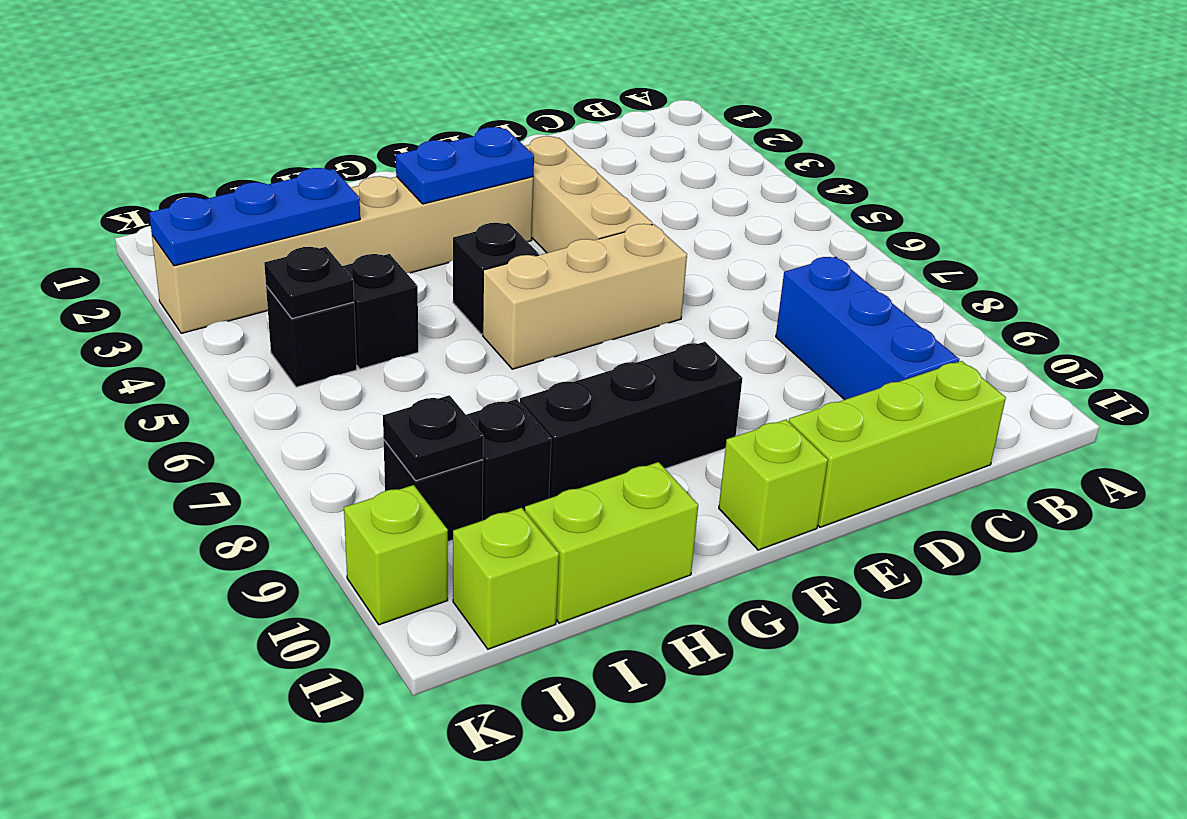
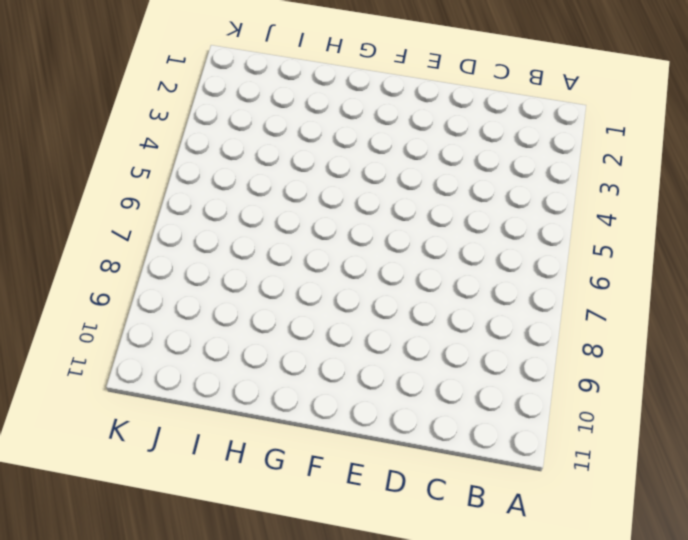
none -> blue 1x3 brick [776,257,960,400]
none -> lime 1x3 brick [789,361,1006,527]
none -> tan 1x3 brick [525,136,652,253]

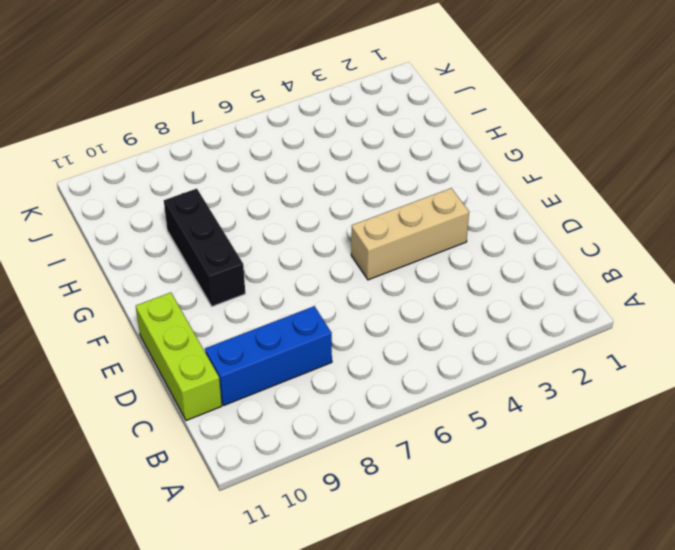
none -> tan 1x3 brick [483,224,687,369]
none -> tan 1x6 brick [152,176,533,333]
none -> lime 1x1 brick [719,420,828,550]

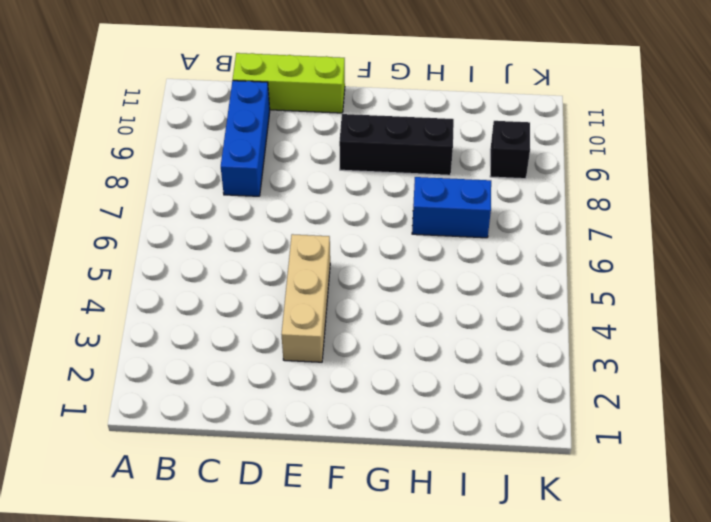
blue 1x2 brick [412,177,491,238] -> none
none -> tan 1x3 brick [483,224,687,369]
none -> tan 1x6 brick [152,176,533,333]
none -> lime 1x1 brick [719,420,828,550]

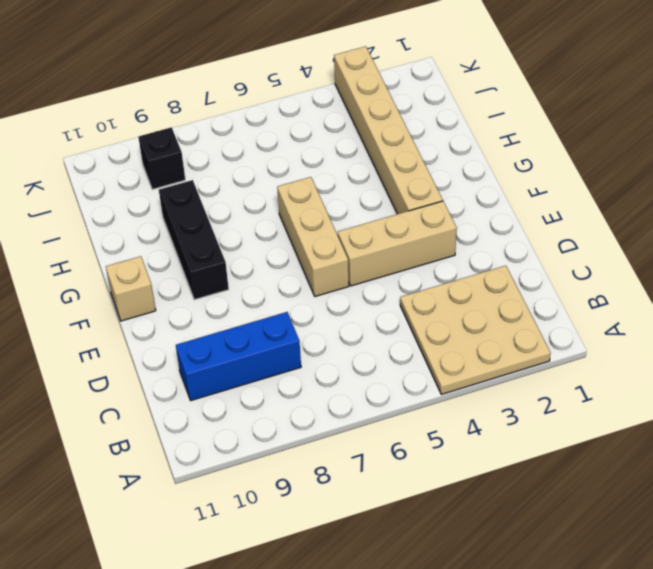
tan 3x3 plate [400,266,551,394] -> none
tan 1x1 brick [106,256,156,321] -> lime 1x1 brick [719,420,828,550]
none -> lime 1x3 brick [789,361,1006,527]
none -> black 1x1 brick [453,223,539,334]
none -> lime 1x2 brick [525,462,698,623]

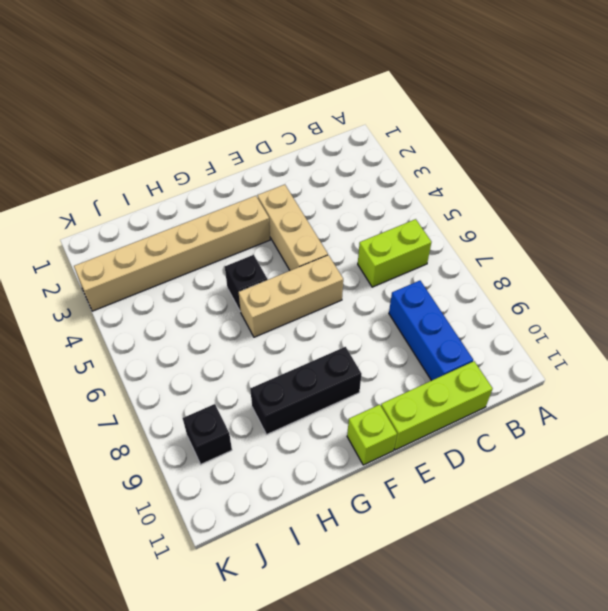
lime 1x2 brick [358,219,431,287] -> lime 1x2 brick moved to [525,462,698,623]
none -> black 1x1 brick [343,254,418,369]
none -> black 1x1 brick [466,399,551,521]
none -> black 1x1 brick [266,286,357,387]

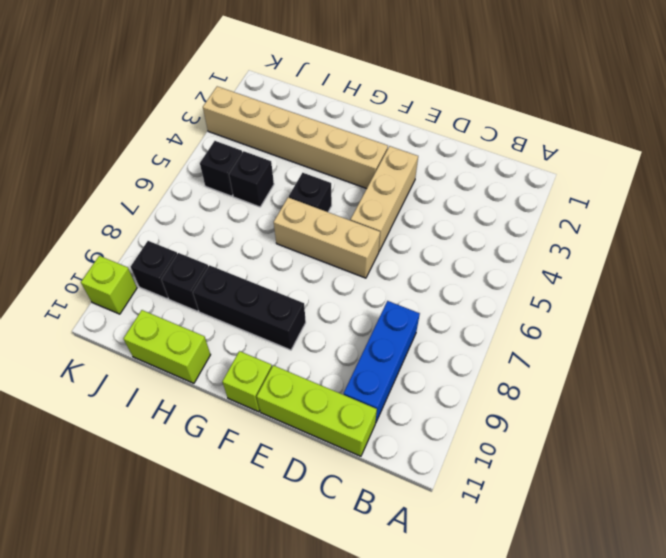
none -> lime 1x1 brick [453,508,559,649]
none -> blue 1x2 plate [396,127,534,204]
none -> blue 1x3 plate [149,168,360,266]

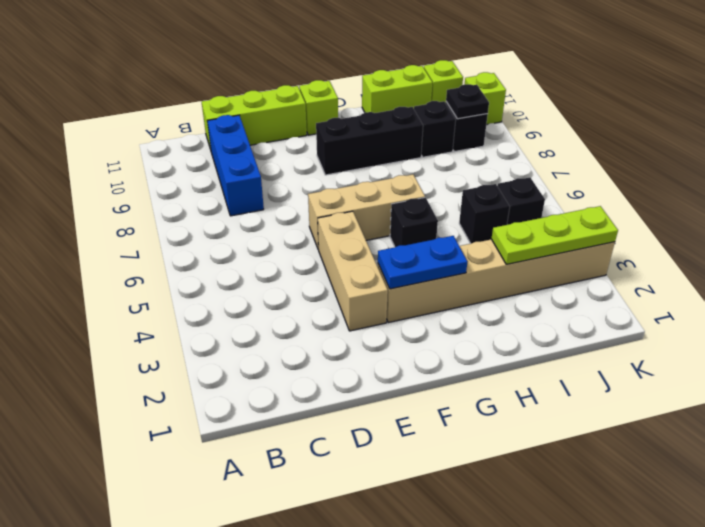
lime 1x3 plate [491,206,618,264] -> blue 1x3 plate [149,168,360,266]
none -> black 1x1 plate [264,247,354,319]

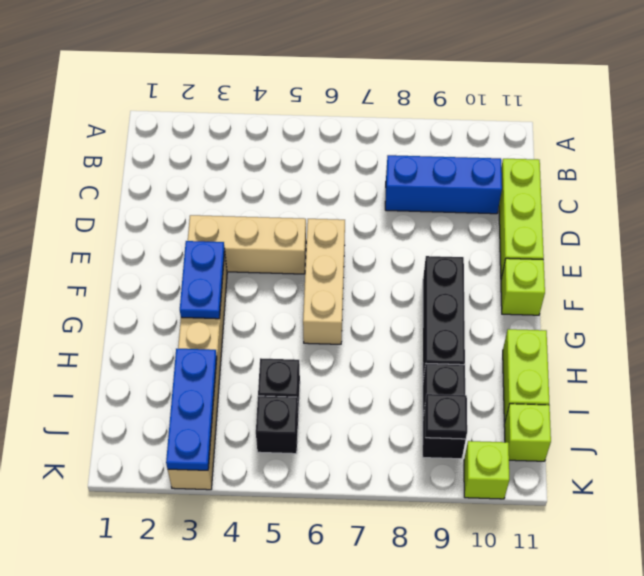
none -> black 1x1 brick [453,223,539,334]
none -> black 1x1 plate [264,247,354,319]

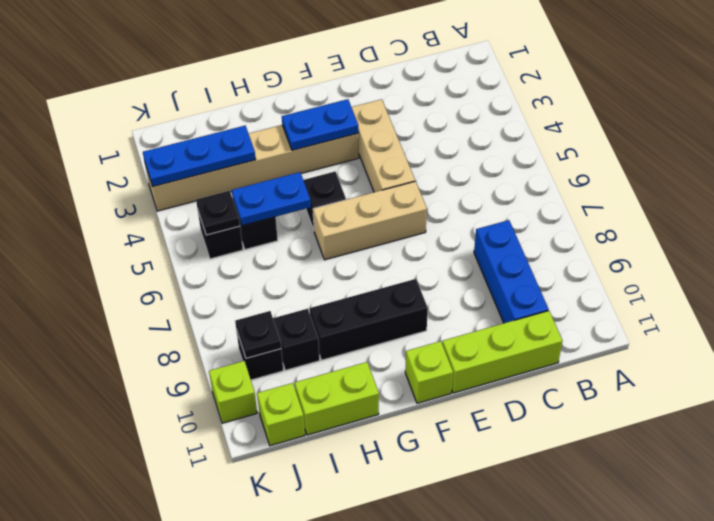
blue 1x2 plate [232,172,311,226] -> none

